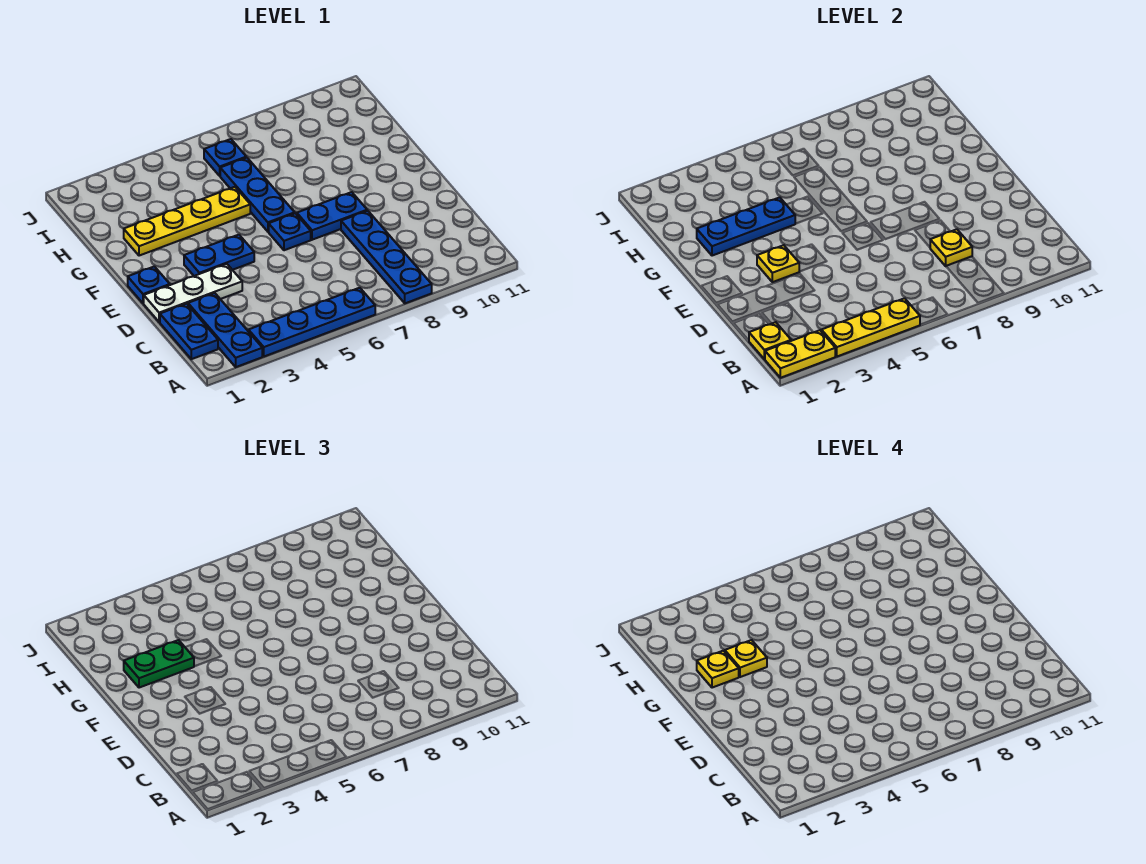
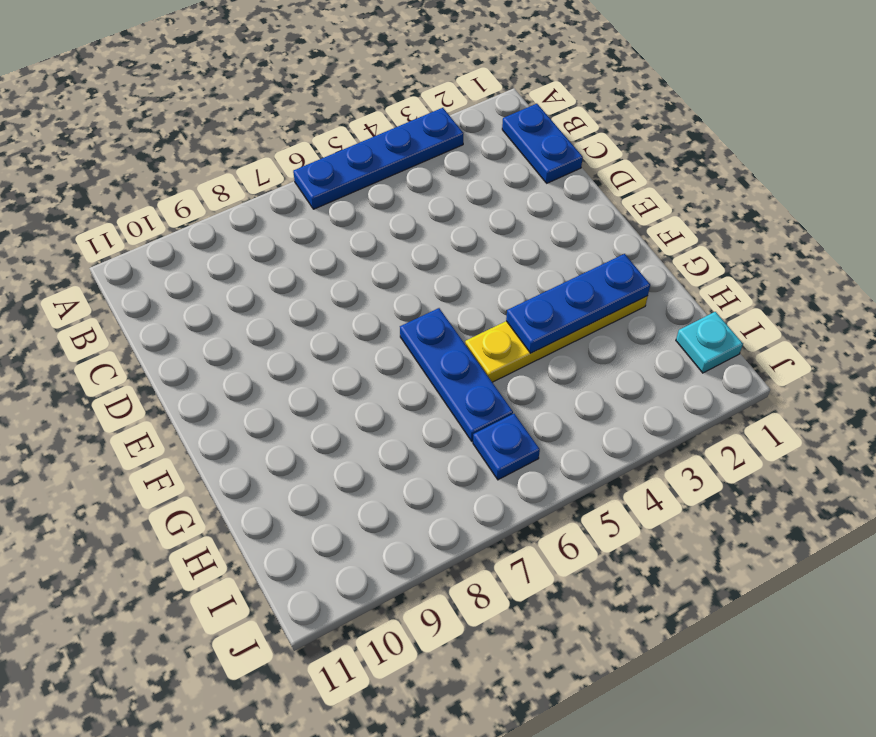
cyan 1x1 plate [676,312,743,373] -> none
none -> blue 1x3 plate [188,293,262,367]
none -> blue 1x4 plate [341,211,432,303]
none -> white 1x3 plate [144,264,242,322]

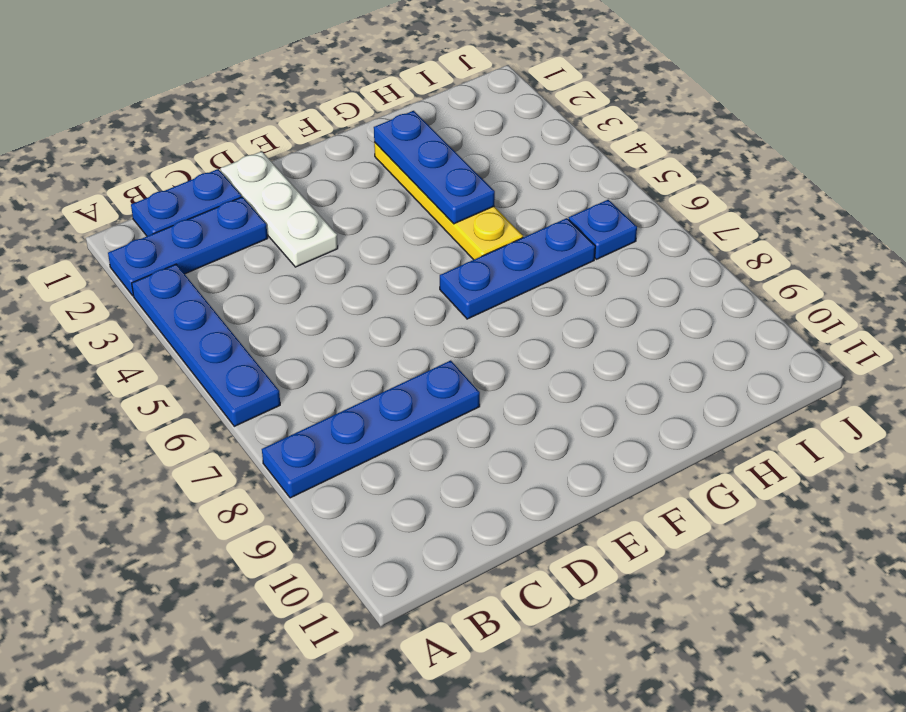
none -> blue 1x1 plate [128,266,170,303]
none -> blue 1x2 plate [184,235,254,276]
none -> blue 1x1 plate [269,213,311,250]

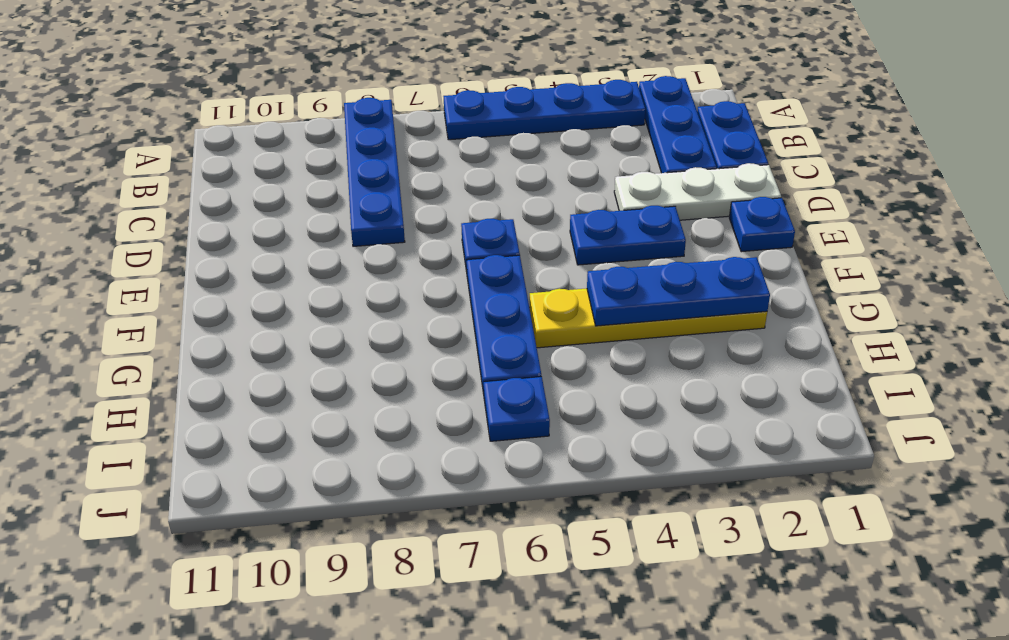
none -> blue 1x2 plate [297,192,367,240]
none -> yellow 1x2 plate [765,330,835,378]
none -> yellow 1x3 plate [821,298,920,356]

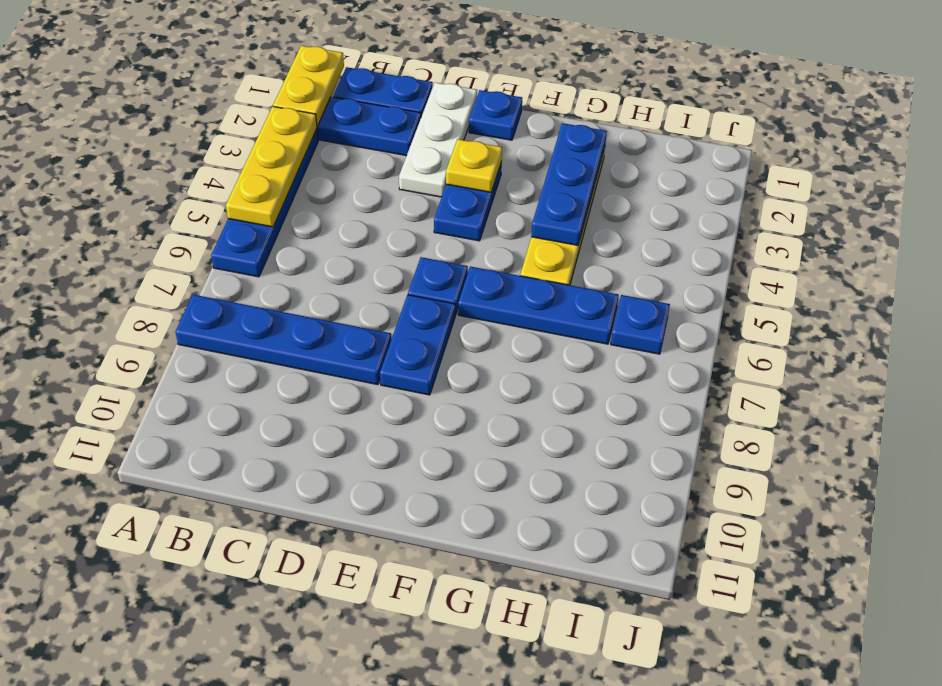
none -> yellow 1x1 plate [749,322,791,359]
none -> yellow 1x1 plate [930,229,972,266]
none -> green 1x2 plate [124,640,194,688]

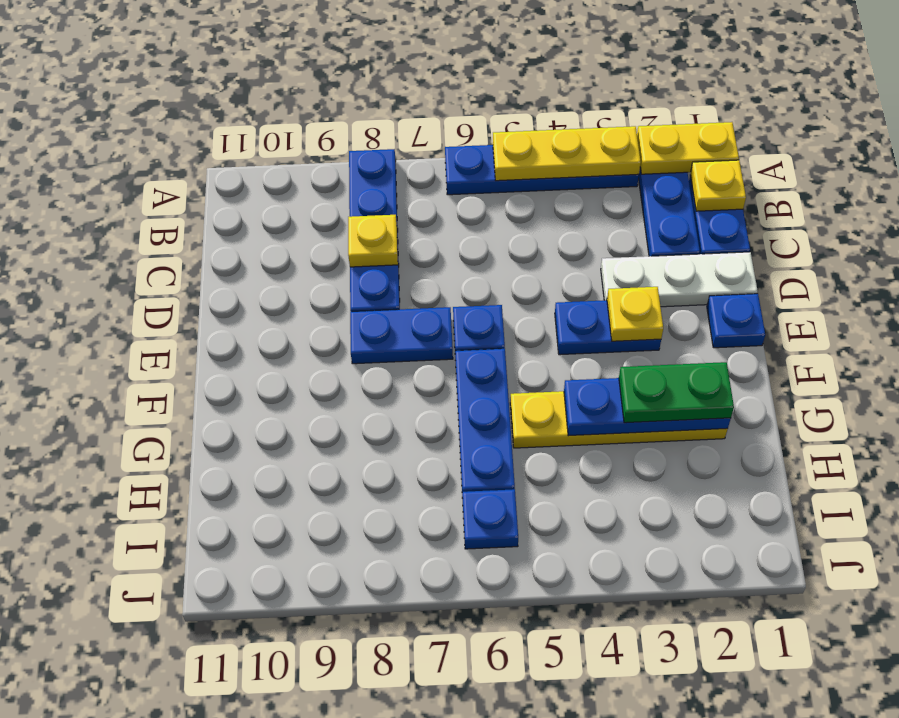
none -> yellow 1x1 plate [697,651,739,688]
none -> yellow 1x1 plate [725,640,767,677]

